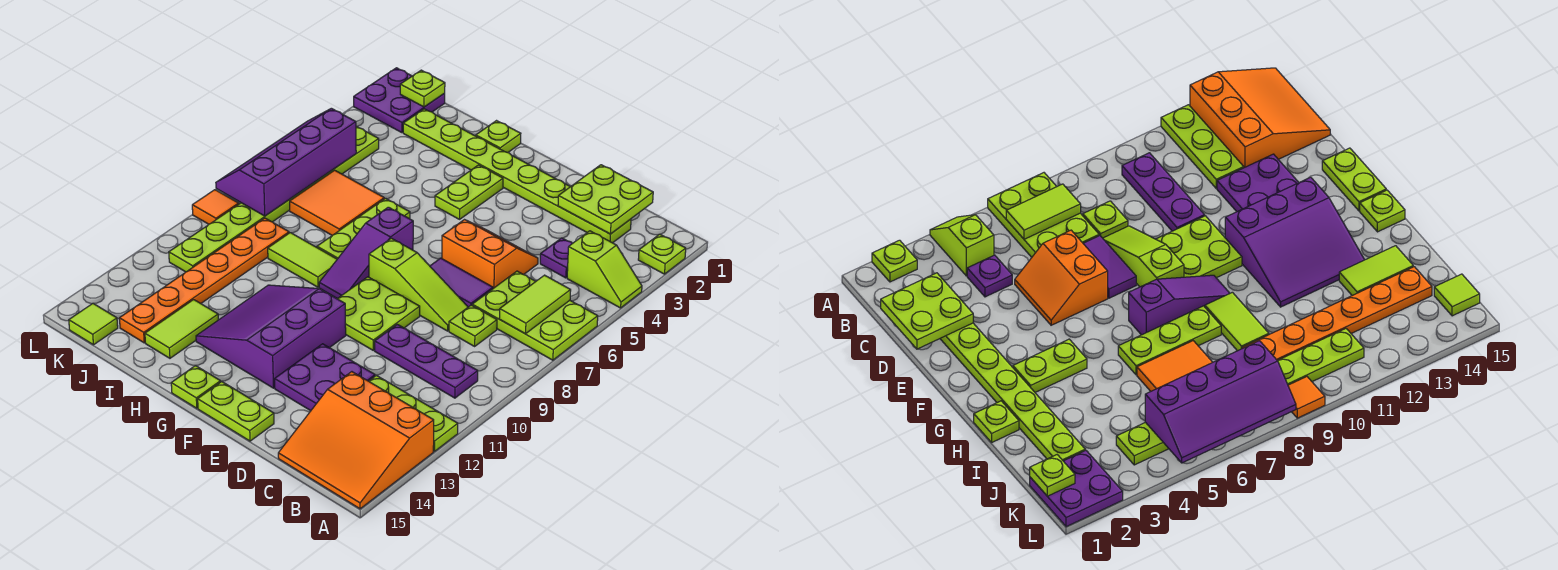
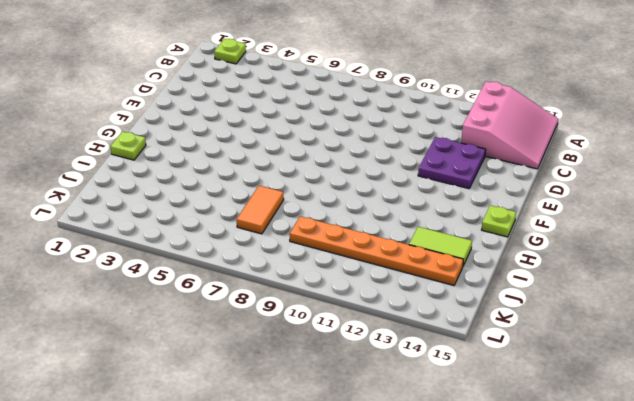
pink 3x3 slope [461,81,558,169] -> orange 3x3 slope [278,372,434,509]
orange 1x2 tile [237,186,284,234] -> orange 2x2 tile [290,170,384,235]
none -> lime 1x2 slope [567,231,642,308]
none -> lime 2x3 plate [472,271,598,360]
none -> lime 1x3 plate [369,376,458,451]
none -> purple 1x3 plate [375,324,478,398]

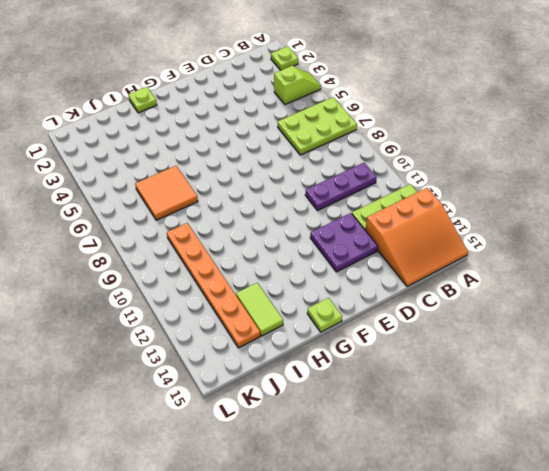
none -> lime 1x8 plate [403,109,631,243]
none -> purple 1x1 plate [540,238,572,278]
none -> lime 1x1 plate [449,305,497,346]
none -> orange 2x2 slope [442,220,538,288]

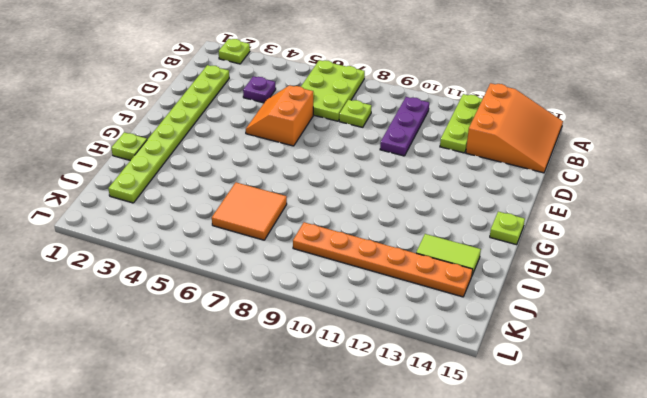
none -> lime 1x2 slope [567,231,642,308]
none -> purple 1x2 tile [430,258,493,307]
none -> lime 1x3 slope [369,238,468,331]
none -> purple 2x2 plate [275,344,375,411]

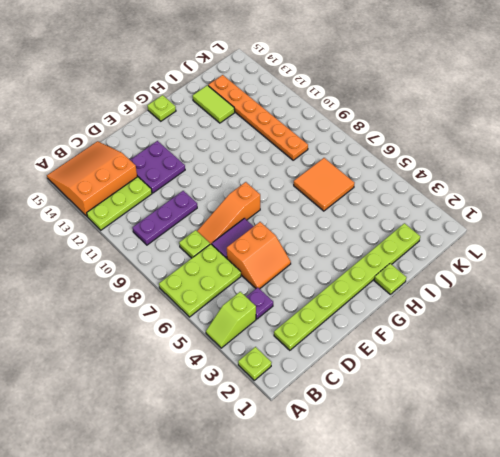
orange 1x3 slope [197,182,260,244] -> lime 1x3 slope [369,238,468,331]
none -> lime 2x2 plate [338,277,420,350]
none -> lime 1x2 plate [198,382,274,441]
none -> purple 3x3 slope [196,285,346,388]
none -> lime 1x2 plate [435,165,503,219]

